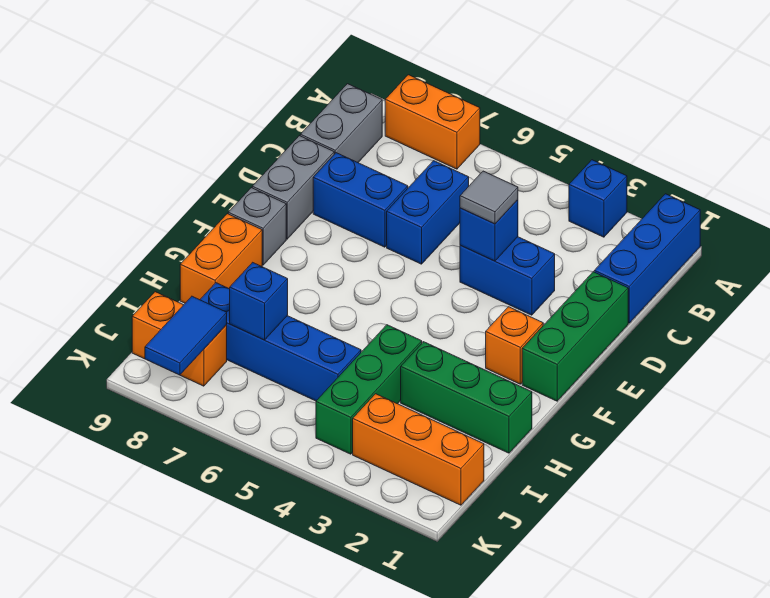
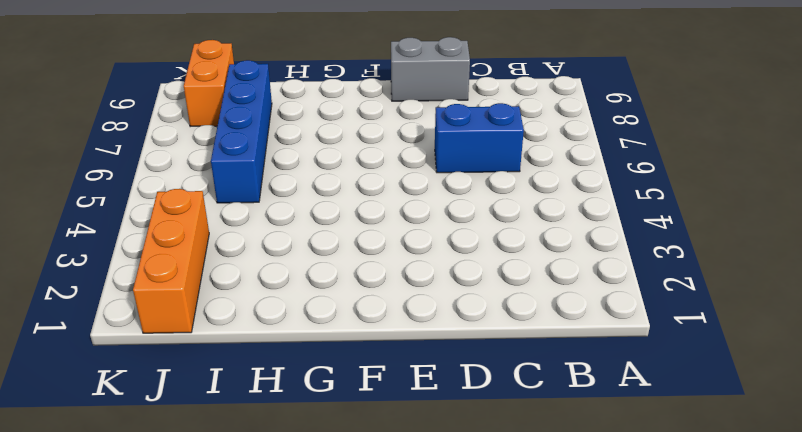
none -> blue 1x3 brick [594,194,700,323]
none -> blue 1x1 brick [569,160,627,237]
none -> orange 1x2 brick [385,75,480,169]

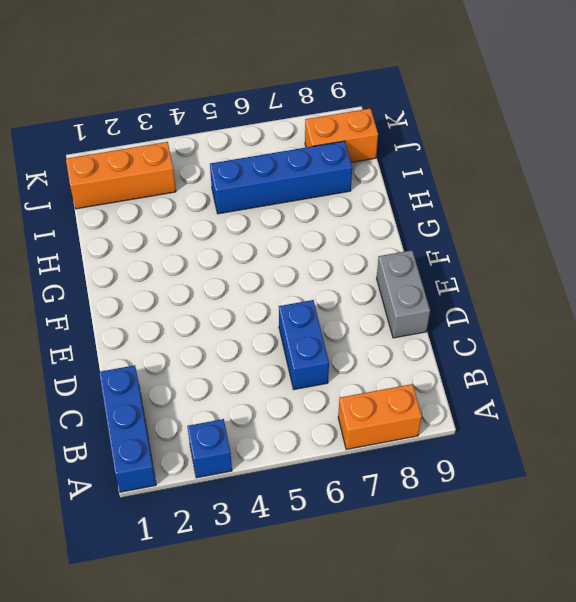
none -> grey 1x2 brick [300,84,382,162]
none -> green 1x3 brick [522,272,628,401]
none -> blue 1x2 brick [460,237,555,315]

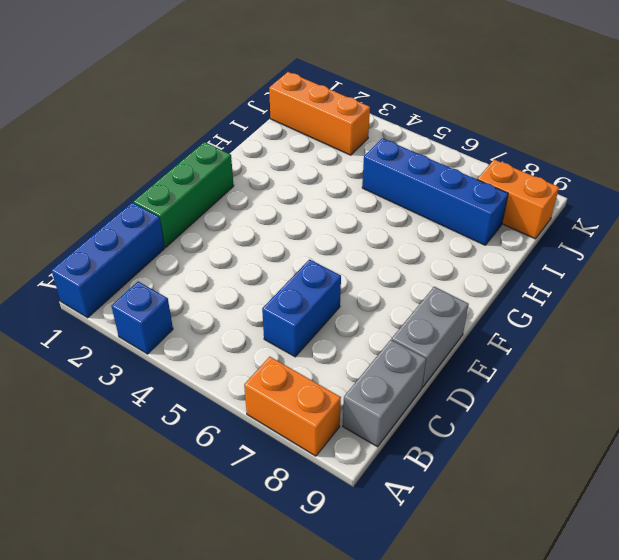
none -> blue 1x2 brick [460,237,555,315]
none -> blue 1x2 brick [313,153,408,247]
none -> orange 1x1 brick [486,307,543,384]

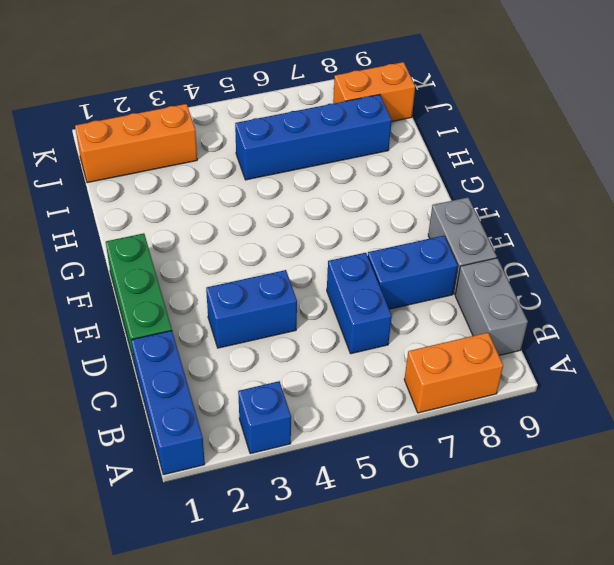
none -> orange 1x1 brick [486,307,543,384]
none -> grey 1x1 brick [228,188,286,265]
none -> orange 1x2 brick [180,214,262,303]

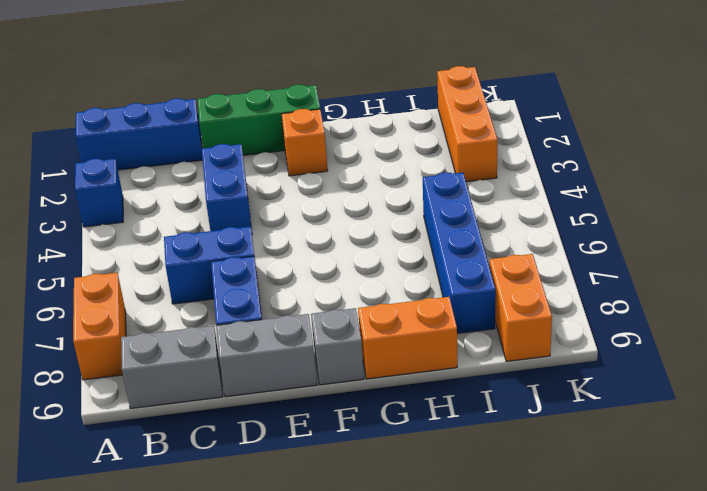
none -> green 1x3 brick [401,342,532,453]
none -> green 1x3 brick [316,325,422,454]
none -> blue 1x1 brick [460,200,518,261]

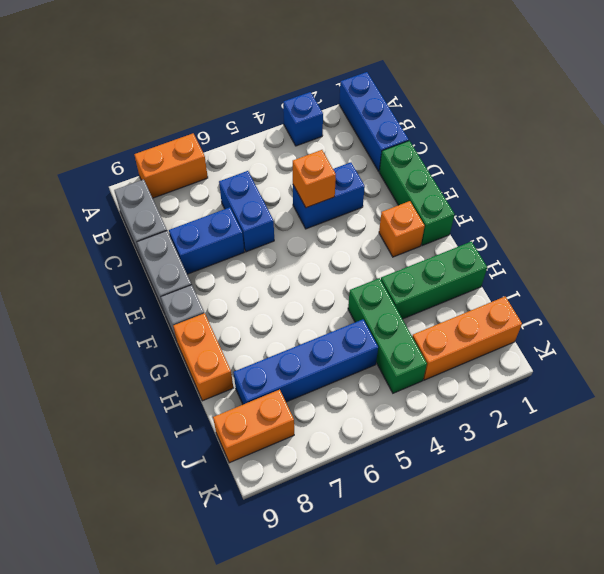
orange 1x1 brick [293,150,336,208] -> blue 1x1 brick [460,200,518,261]
none -> blue 1x1 brick [230,262,288,340]
none -> blue 1x2 tile [145,296,227,375]
none -> grey 1x1 tile [460,171,518,224]

